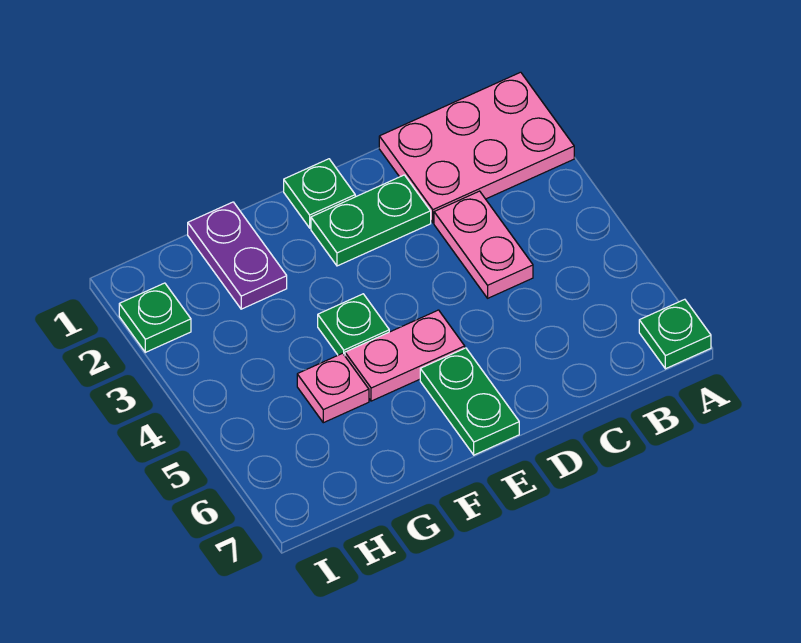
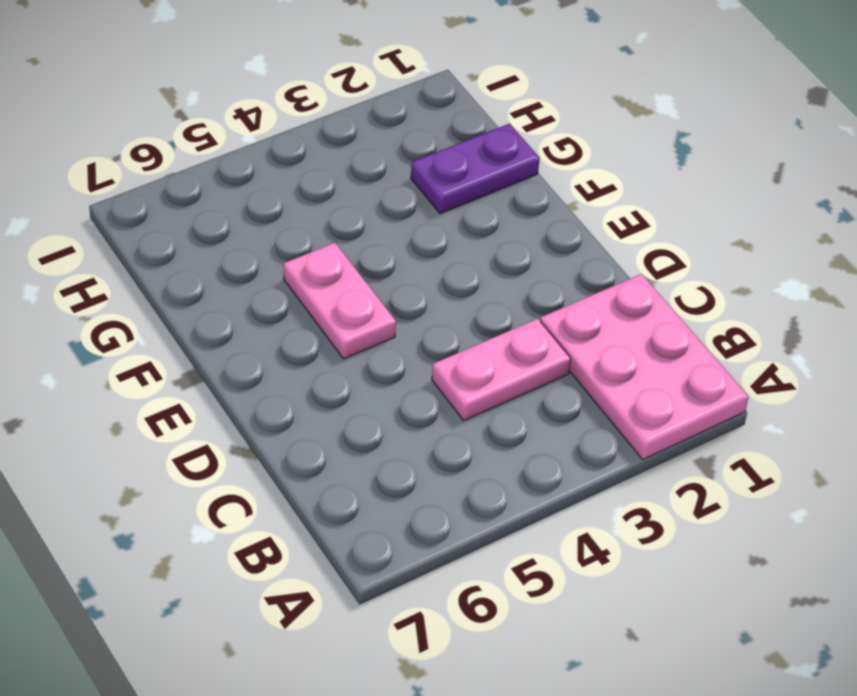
none -> green 1x1 plate [639,299,711,369]
none -> green 1x2 plate [311,175,431,266]

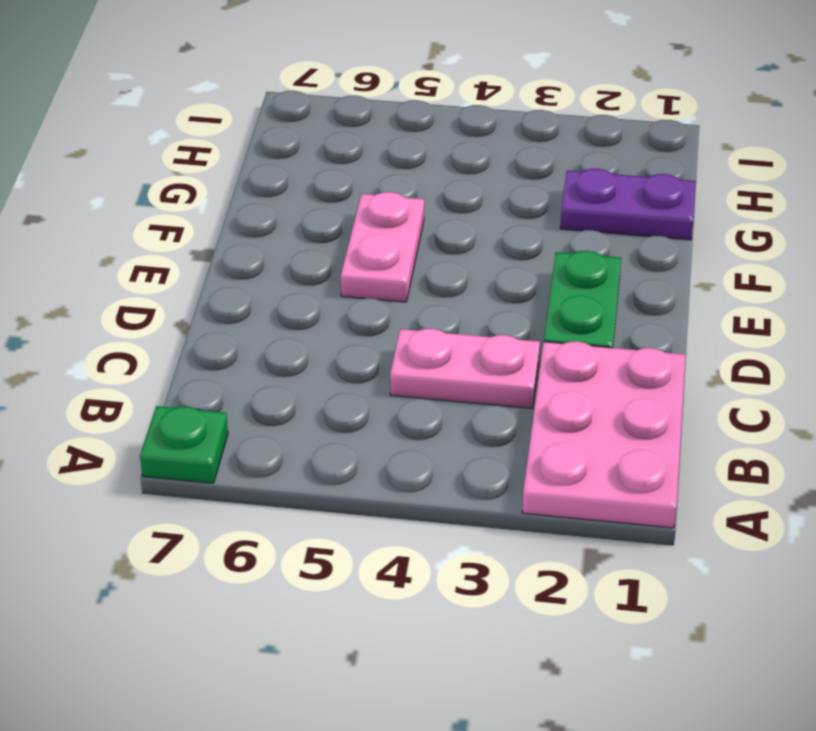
none -> green 1x1 plate [284,159,355,228]
none -> green 1x2 plate [420,348,519,455]

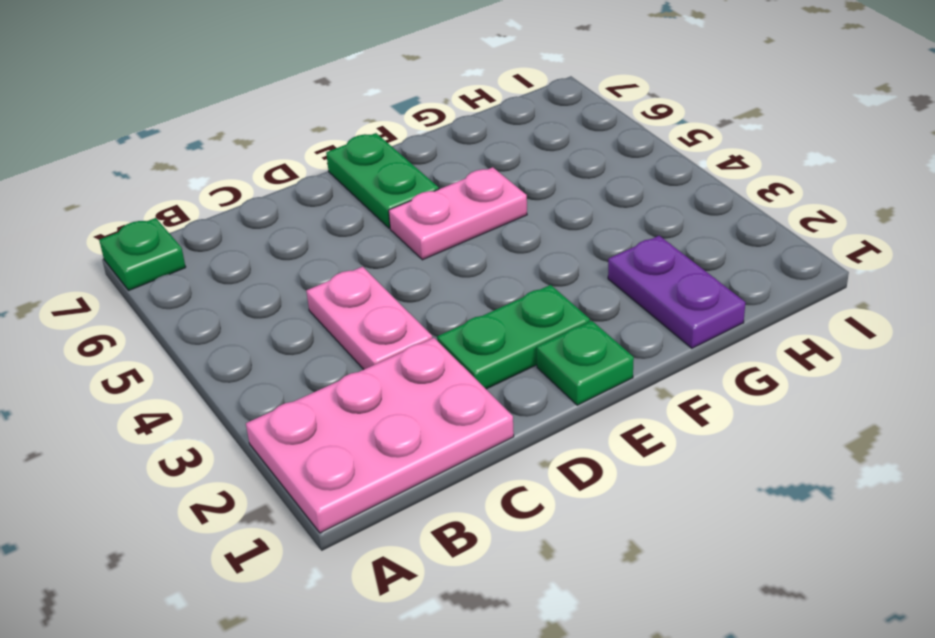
none -> green 1x1 plate [318,294,389,356]
none -> pink 1x1 plate [297,353,369,423]

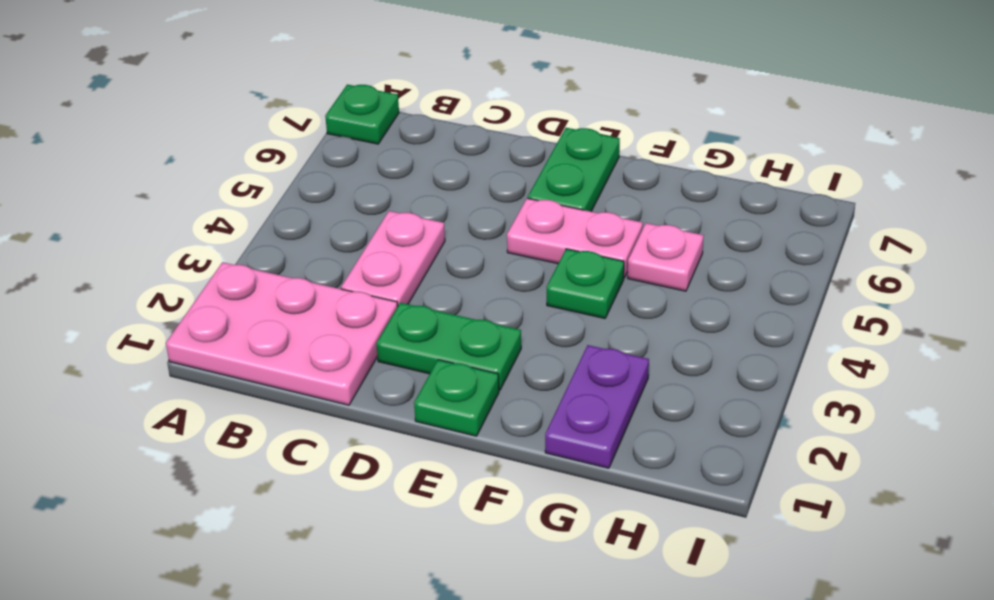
none -> green 1x1 plate [119,283,191,352]

